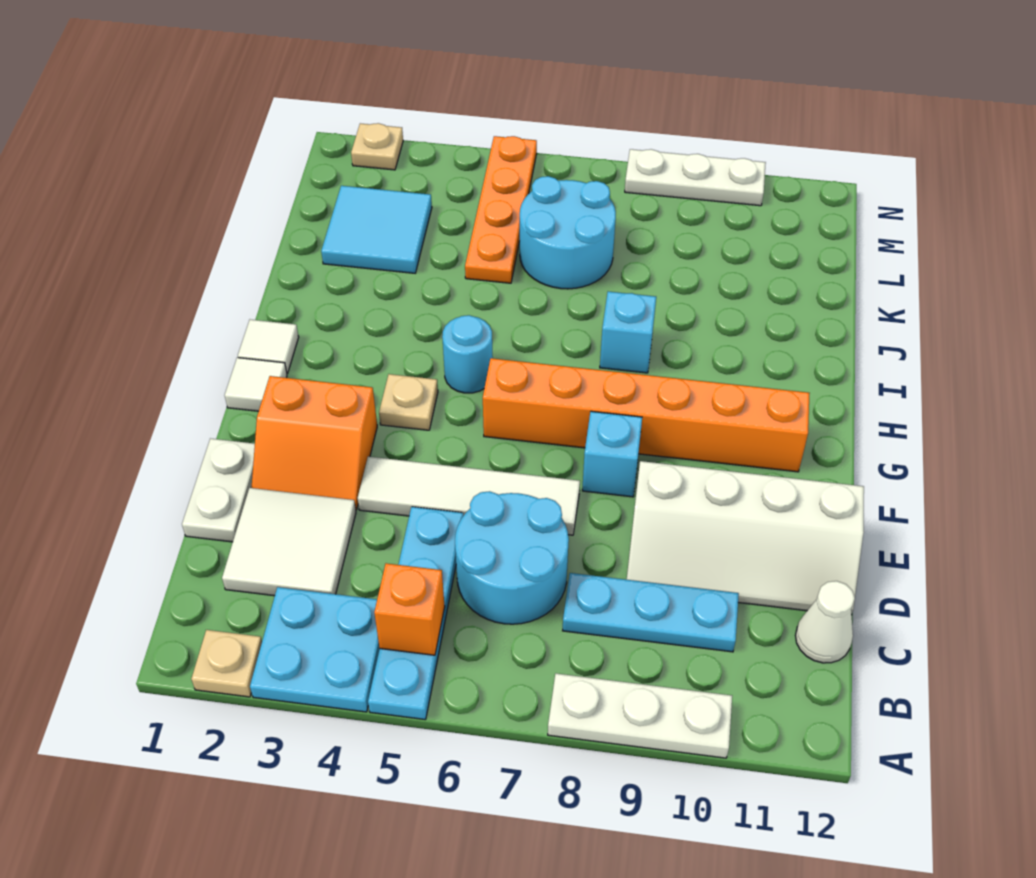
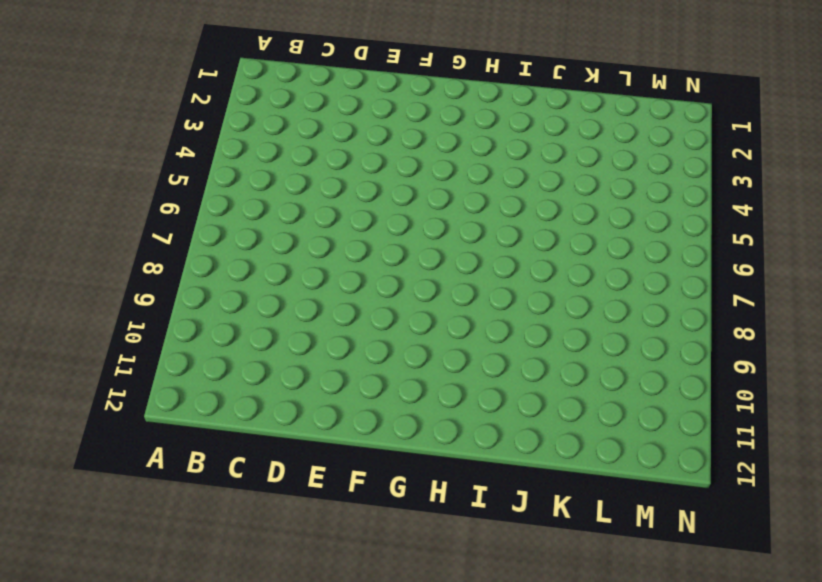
none -> tan 1x1 plate [191,630,262,697]
none -> cyan 2x2 plate [250,587,380,712]
none -> cyan 1x4 plate [368,507,463,720]

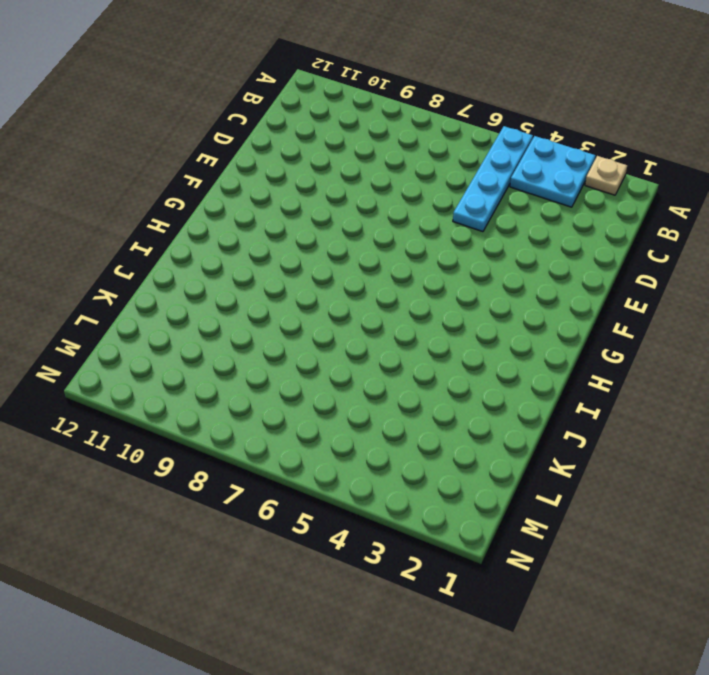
none -> white 1x3 plate [548,674,732,758]
none -> white 2x2 tile [222,488,356,596]
none -> cyan 2x2 round brick [455,491,569,624]

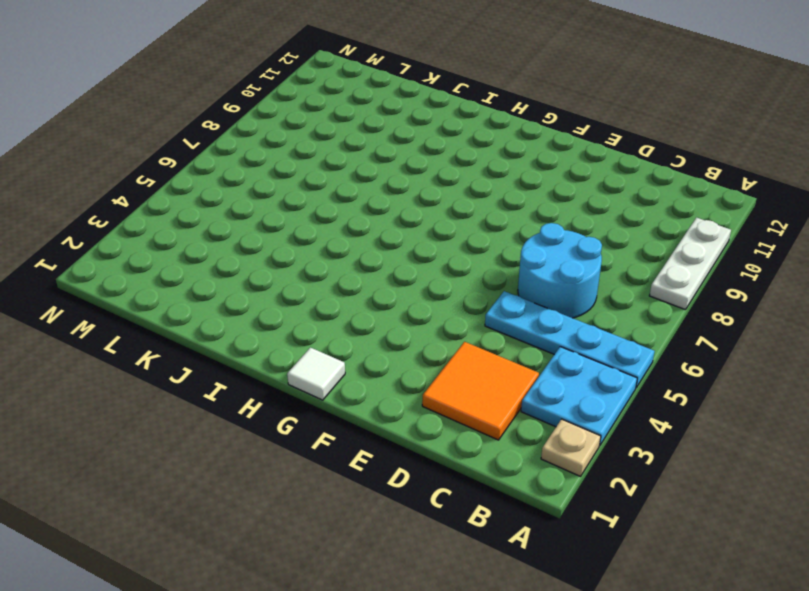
orange 2x2 tile [422,342,539,440] -> white 2x2 tile [222,488,356,596]
none -> cyan 1x3 plate [563,573,739,652]
none -> white 1x1 cone [795,581,855,663]
none -> white 1x2 plate [182,438,255,542]

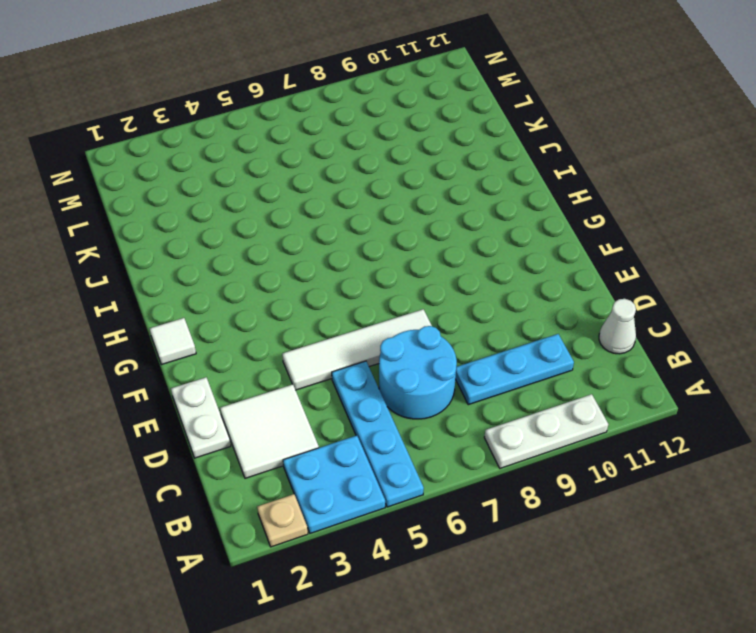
none -> white 2x4 slope [627,461,864,615]
none -> orange 2x2 slope [251,376,377,510]
none -> cyan 1x1 brick [582,411,642,497]

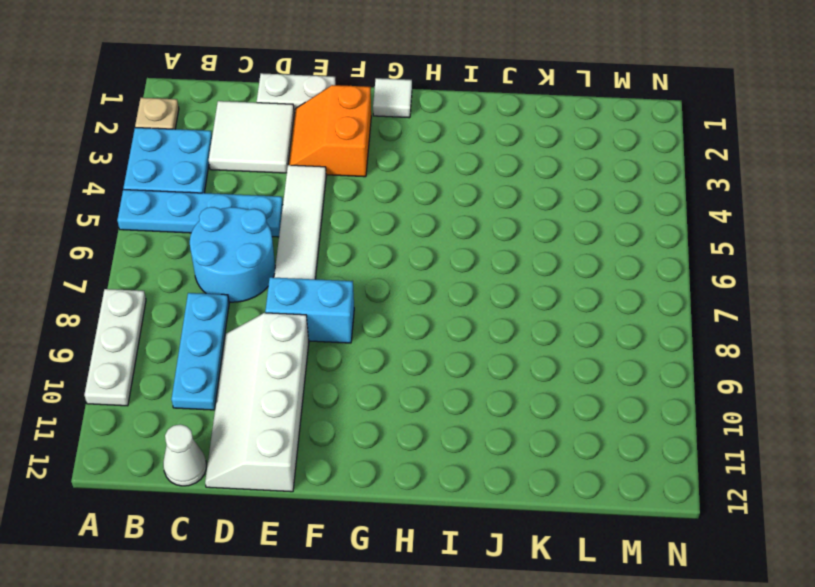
cyan 1x2 brick [265,277,354,343] -> cyan 1x1 brick [582,411,642,497]
none -> tan 1x1 plate [379,374,438,430]
none -> orange 1x6 brick [483,358,810,472]
none -> white 1x1 tile [238,320,299,374]

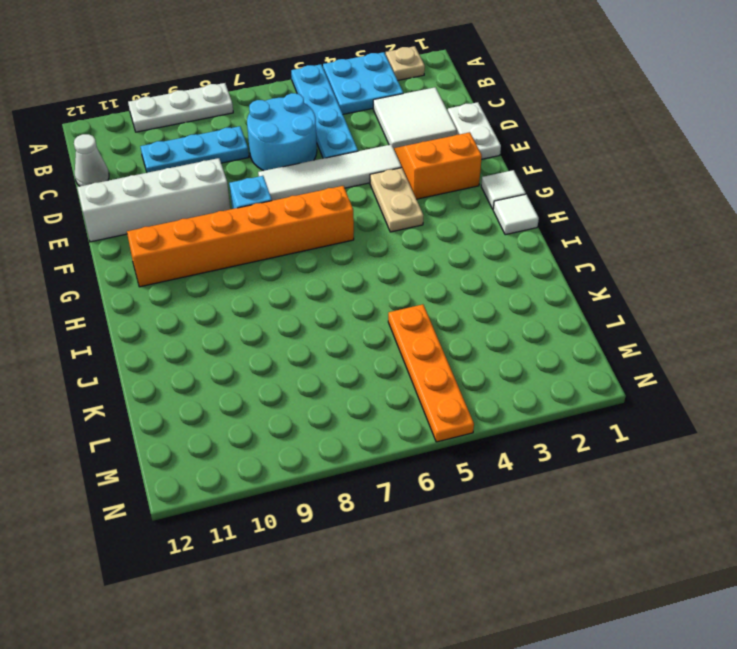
tan 1x2 plate [370,168,423,232] -> tan 1x1 plate [379,374,438,430]
none -> cyan 1x1 round brick [442,315,493,393]
none -> cyan 1x1 brick [600,292,656,373]
none -> cyan 2x2 tile [321,186,432,273]

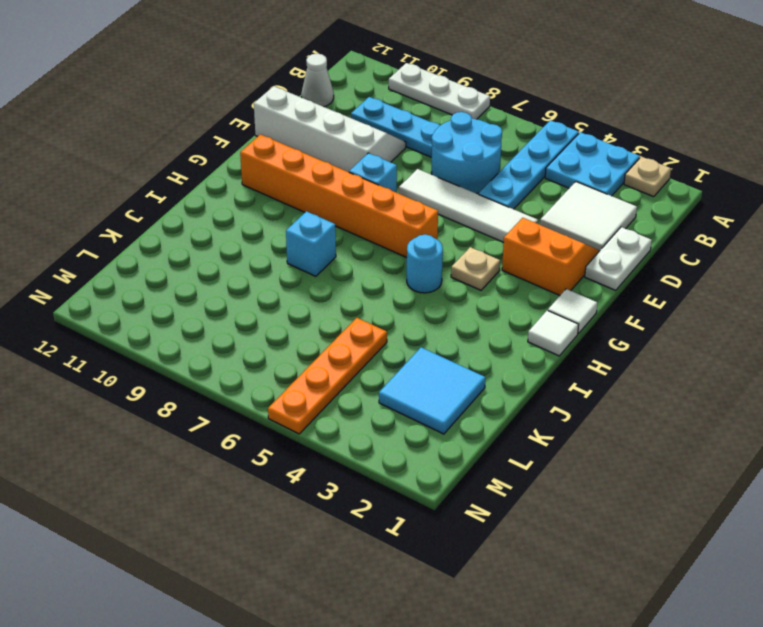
none -> cyan 2x2 round brick [520,176,616,289]
none -> tan 1x1 plate [351,123,403,170]
none -> white 1x3 plate [625,149,766,206]

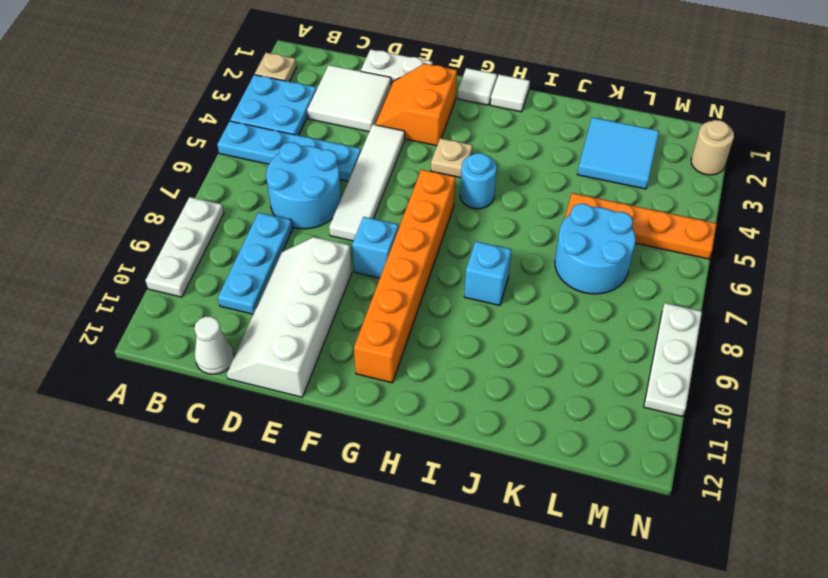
tan 1x1 round brick [691,120,734,175] -> tan 1x1 plate [351,123,403,170]
none -> orange 1x1 brick [374,563,445,655]

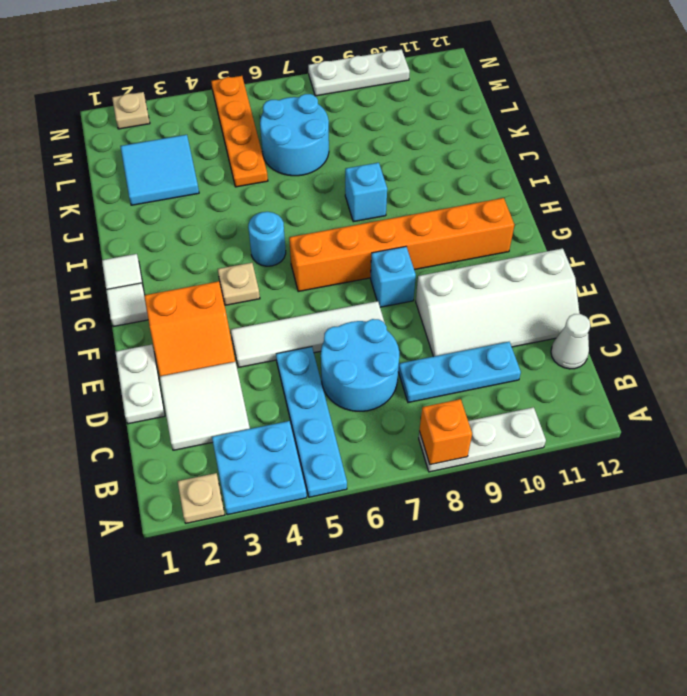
orange 1x1 brick [419,399,472,465] -> orange 1x1 brick moved to [374,563,445,655]

